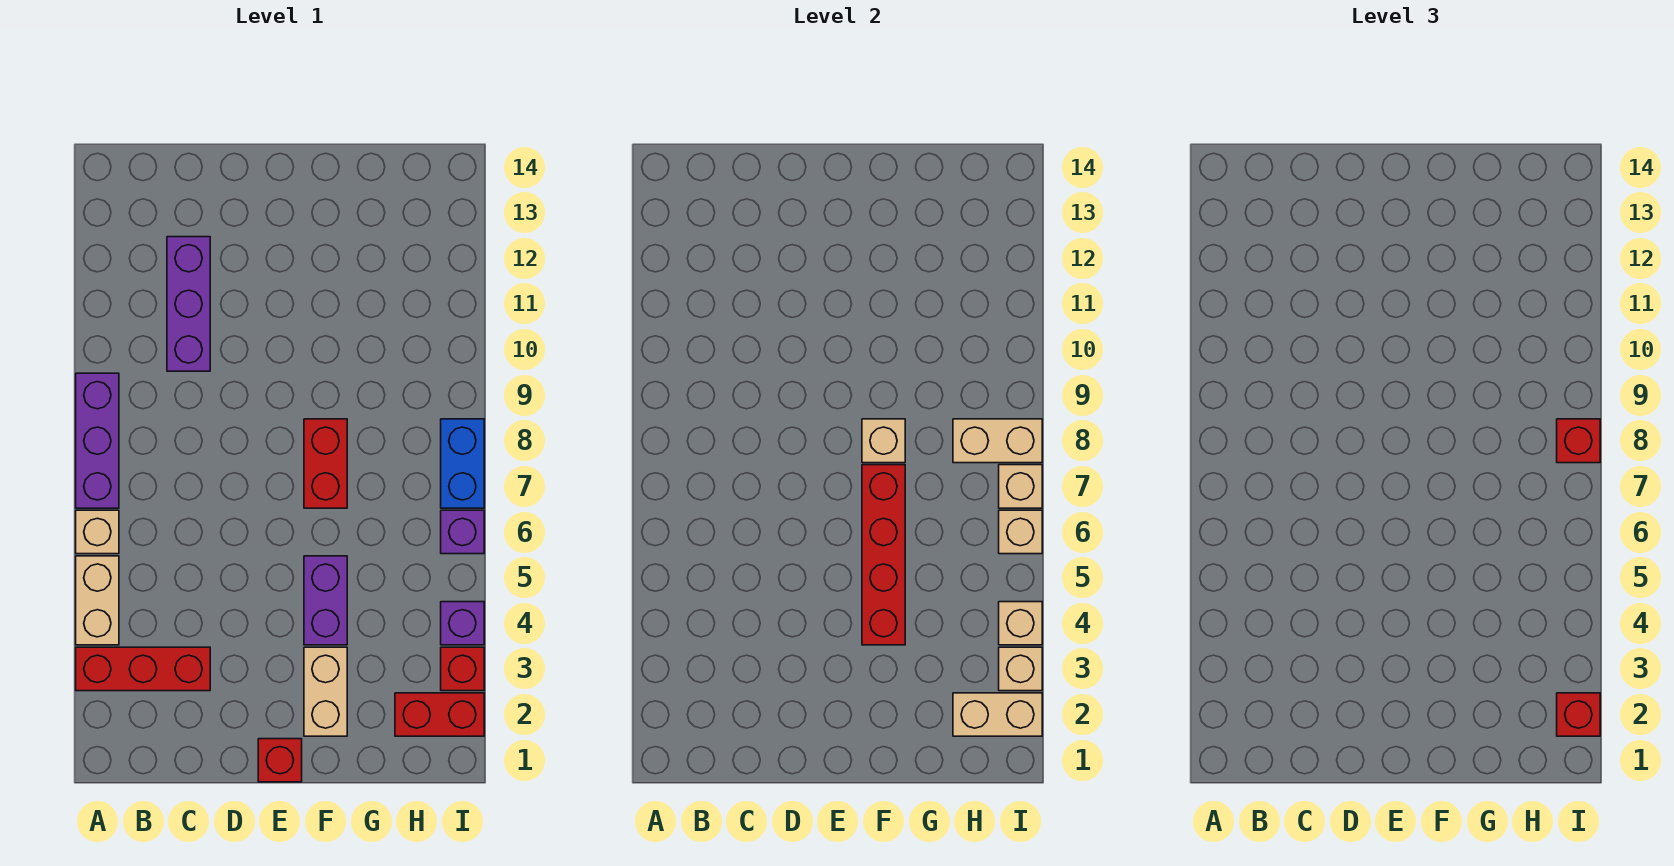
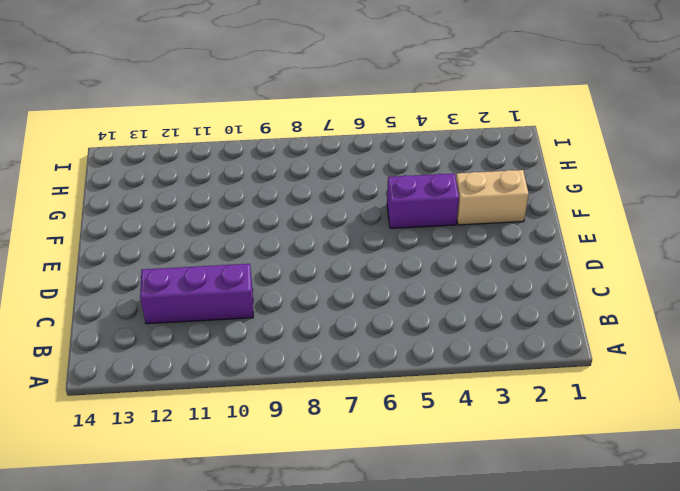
none -> red 1x3 brick [76,647,210,691]
none -> tan 1x2 brick [76,556,119,645]
none -> tan 1x1 brick [76,510,119,554]

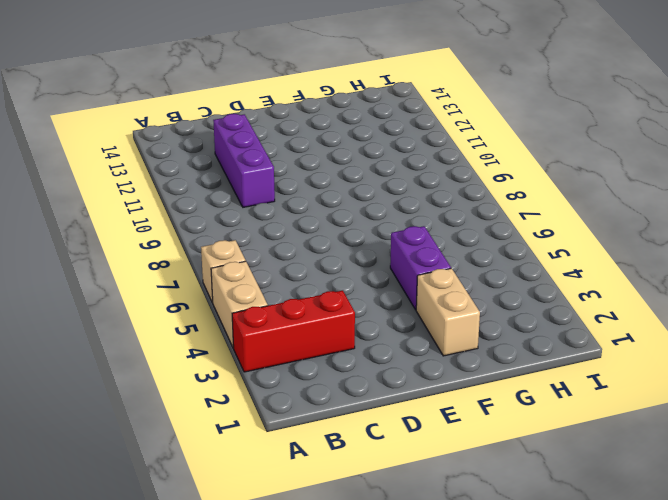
none -> purple 1x3 brick [76,373,119,508]
none -> red 1x1 brick [258,739,302,782]
none -> red 1x2 brick [304,419,347,508]

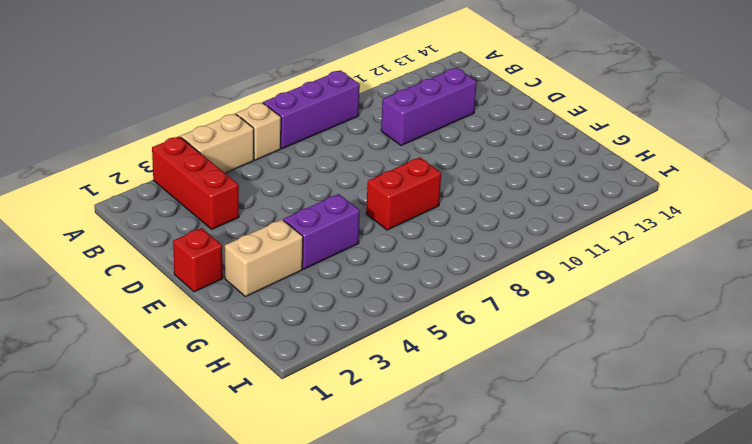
none -> red 1x2 brick [395,693,484,736]
none -> red 1x1 brick [441,647,484,691]
none -> purple 1x1 brick [441,602,484,645]

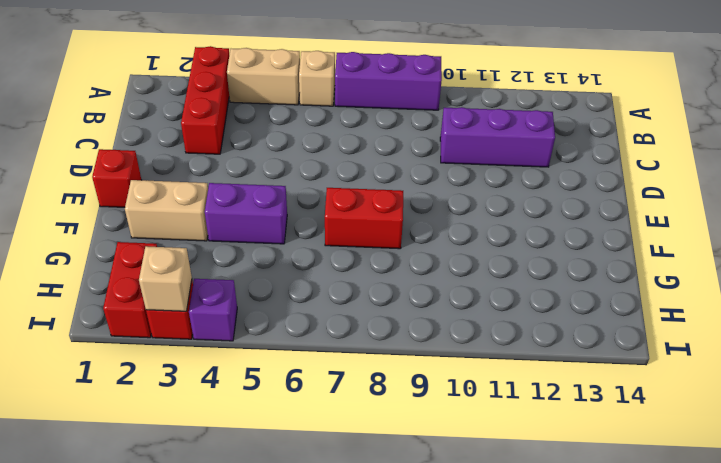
none -> purple 1x1 brick [441,510,484,554]
none -> blue 1x2 brick [441,419,484,508]
none -> red 1x4 brick [862,465,905,645]

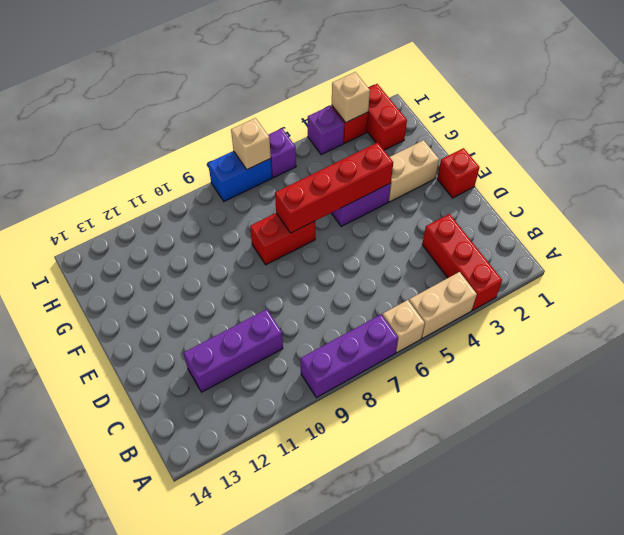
none -> tan 1x1 brick [862,419,905,463]
none -> tan 1x2 brick [953,693,1042,736]
none -> tan 1x2 brick [953,419,1042,463]

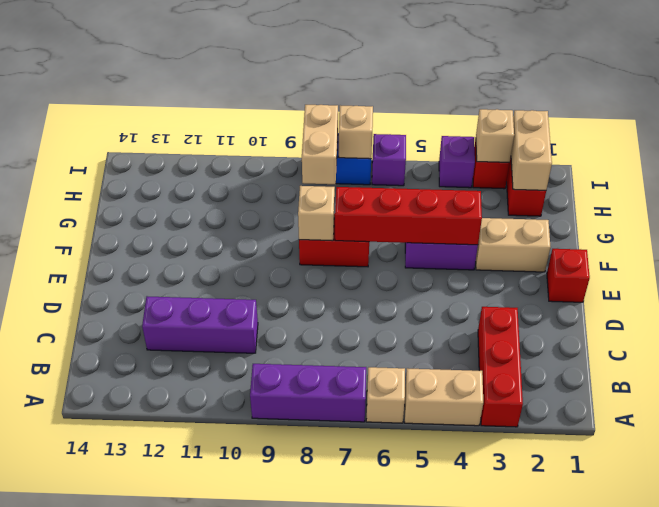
none -> tan 1x1 brick [999,602,1042,645]
none -> tan 1x1 brick [999,510,1042,554]
none -> red 1x1 brick [1557,693,1600,736]

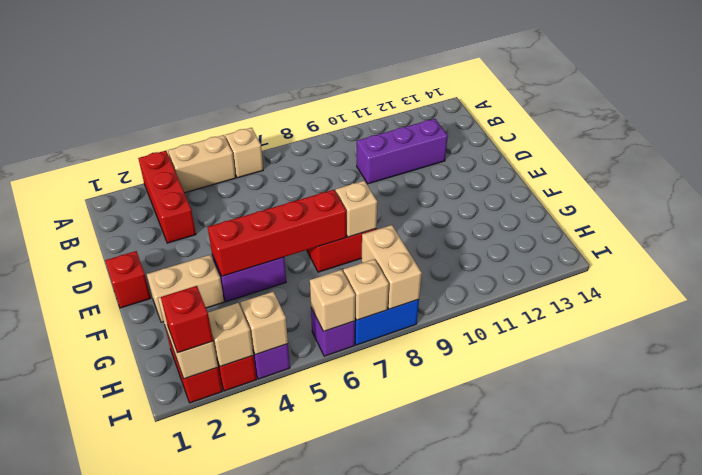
none -> purple 1x3 brick [76,373,119,508]
none -> red 1x1 brick [1557,419,1600,463]

